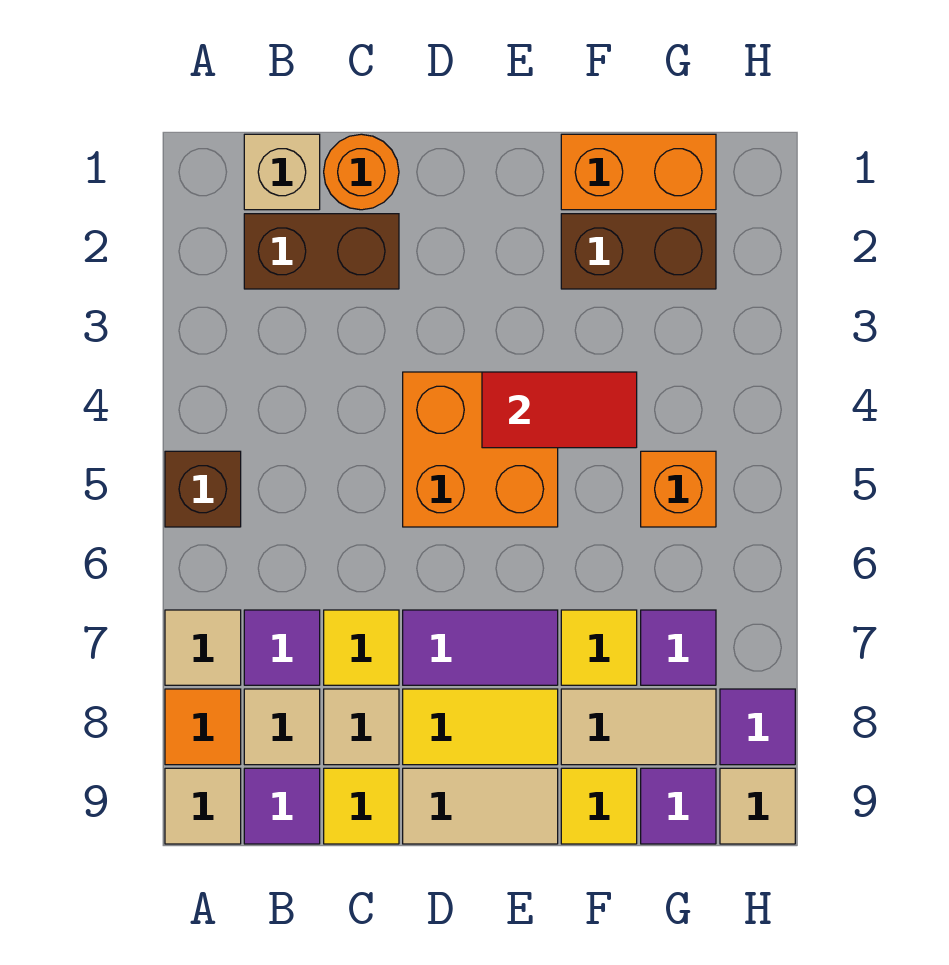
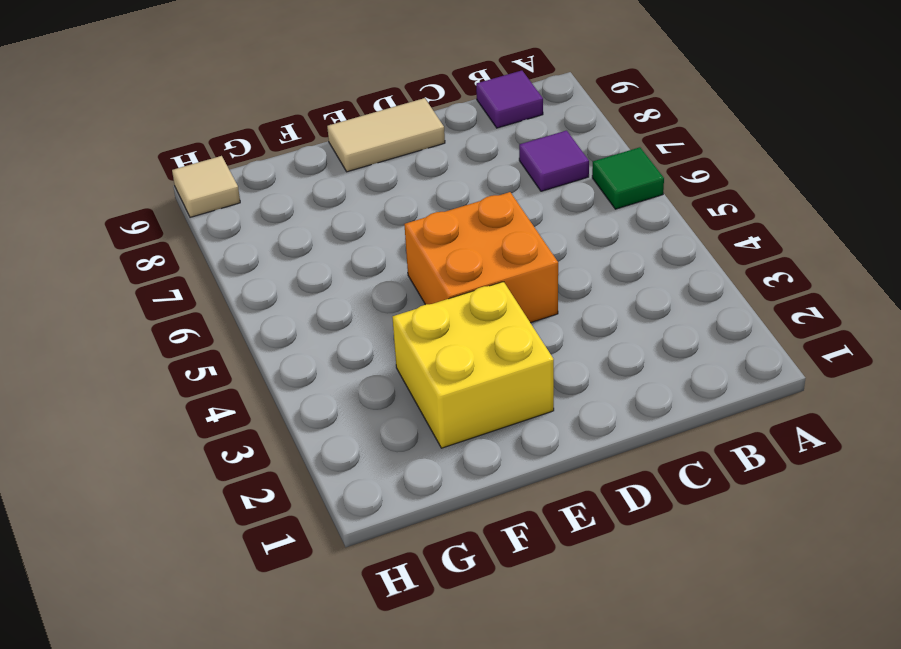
green 1x1 tile [592,147,664,209] -> none
yellow 2x2 brick [392,282,554,448] -> brown 1x2 brick [561,214,716,289]
none -> brown 1x1 brick [165,451,241,527]
none -> tan 1x1 tile [165,610,241,685]
none -> orange 1x1 tile [165,689,241,765]

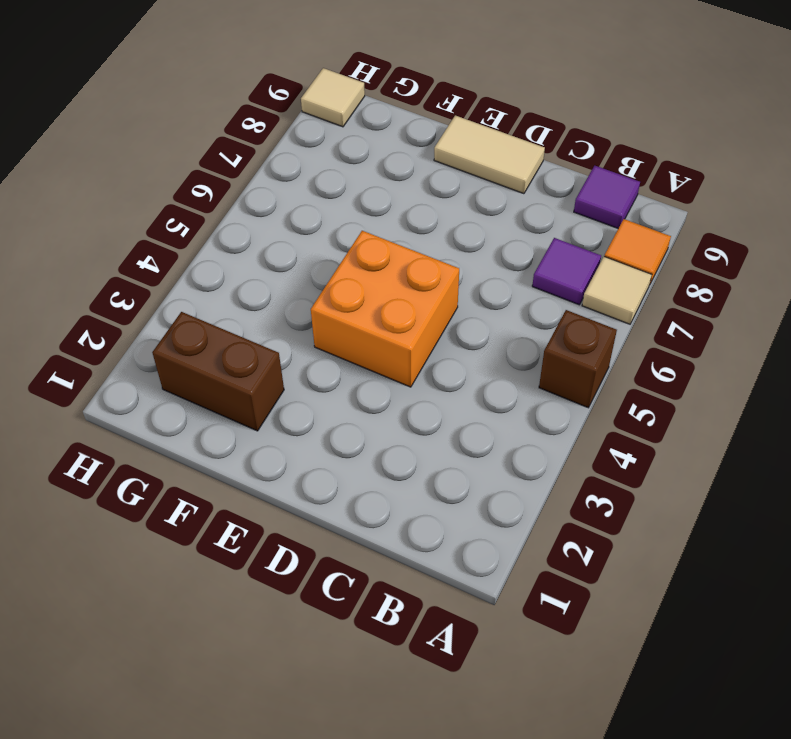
none -> tan 1x1 tile [165,768,241,844]
none -> tan 1x1 brick [244,134,320,210]
none -> brown 1x2 brick [244,214,399,289]

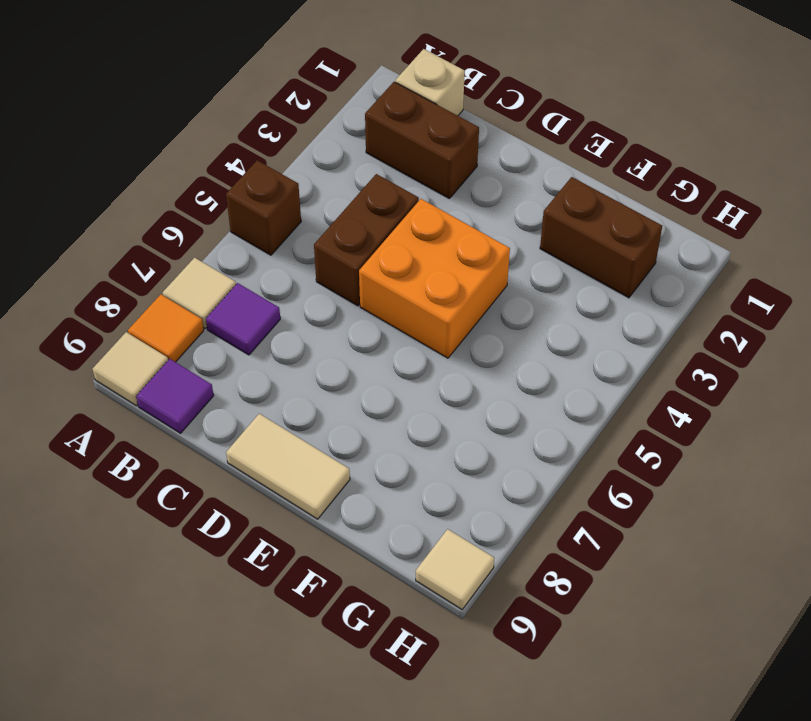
brown 1x2 brick [314,174,419,306] -> none
none -> tan 1x1 tile [244,689,320,765]
none -> orange 1x1 round brick [324,134,399,210]
none -> yellow 1x1 tile [324,610,399,685]

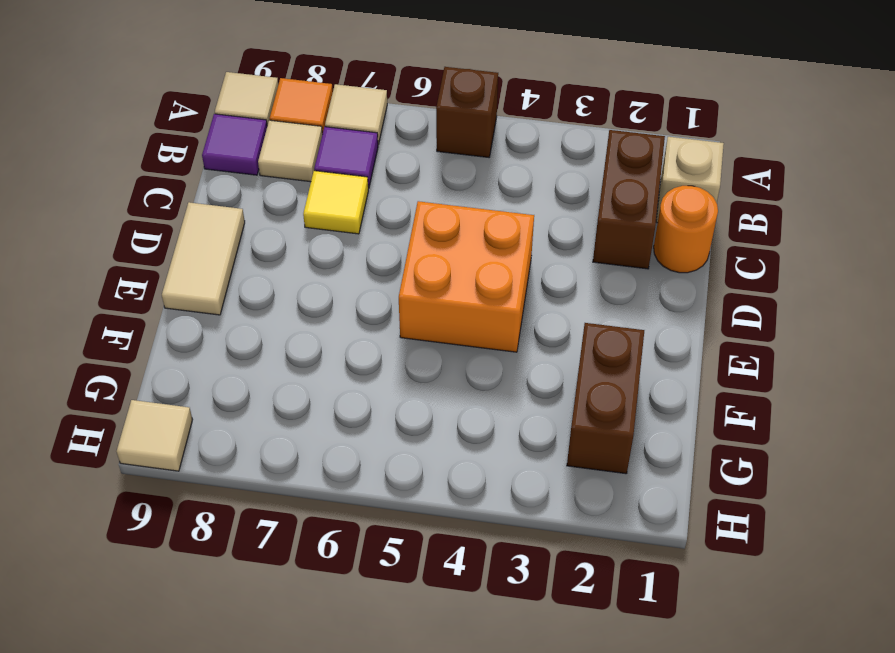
none -> tan 1x1 tile [324,689,399,765]
none -> yellow 1x1 tile [324,768,399,844]
none -> purple 1x2 tile [403,610,558,685]

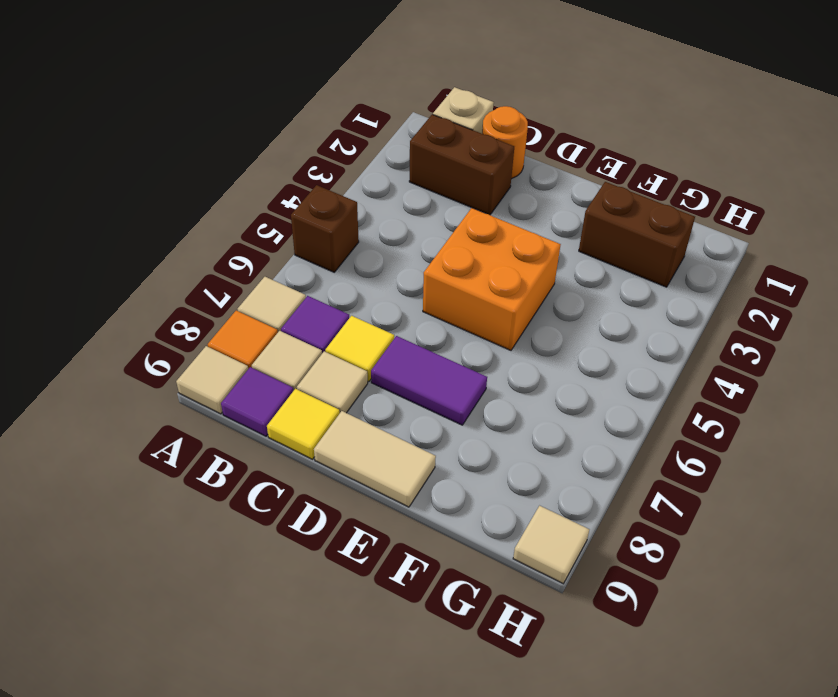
none -> yellow 1x2 tile [403,689,558,765]
none -> orange 1x2 brick [561,134,716,210]
none -> yellow 1x1 tile [561,610,637,685]

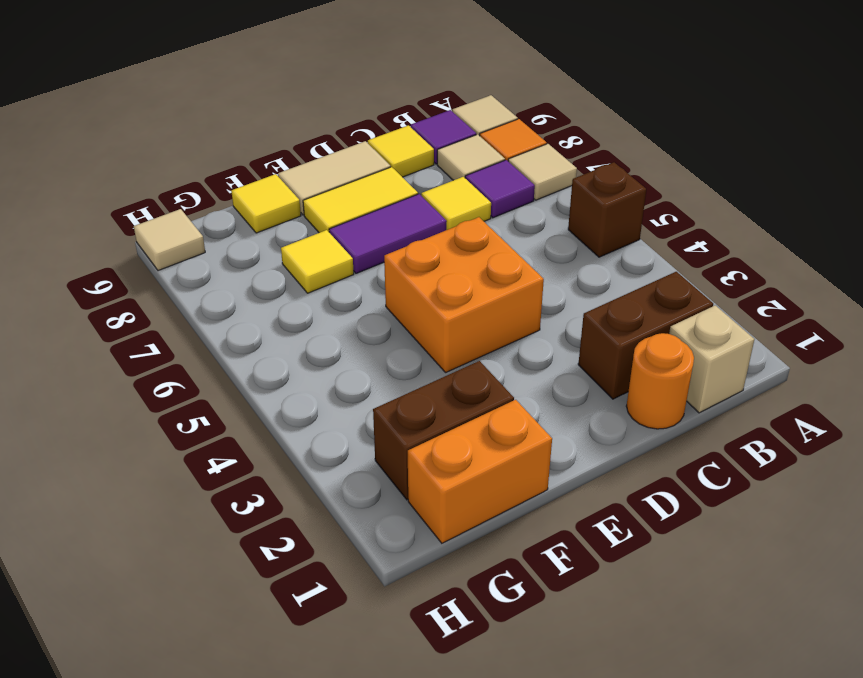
none -> tan 1x1 tile [324,689,399,765]
none -> tan 1x2 tile [561,689,716,765]
none -> orange 1x1 brick [641,451,716,527]

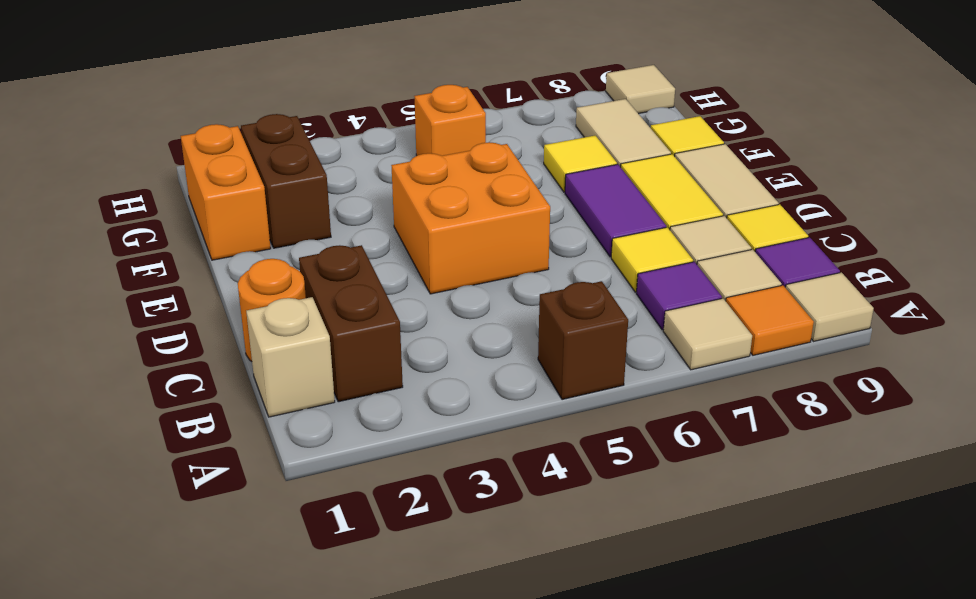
none -> purple 1x1 tile [641,610,716,685]
none -> purple 1x1 tile [641,768,716,844]
none -> purple 1x1 tile [720,689,795,765]

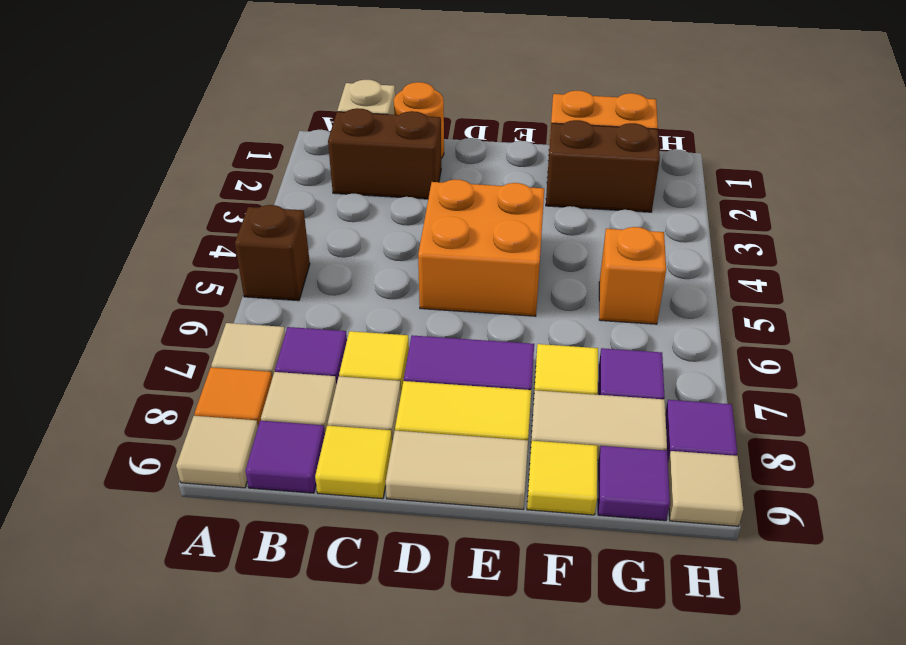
none -> red 1x2 tile [482,372,637,448]

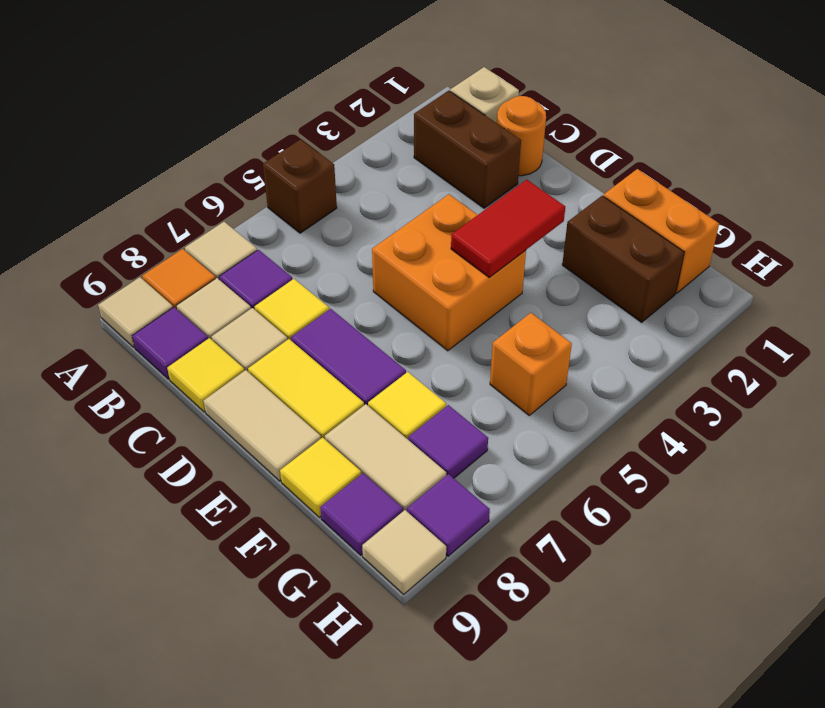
red 1x2 tile [451,180,565,278] -> red 1x2 tile turned to [482,372,637,448]

